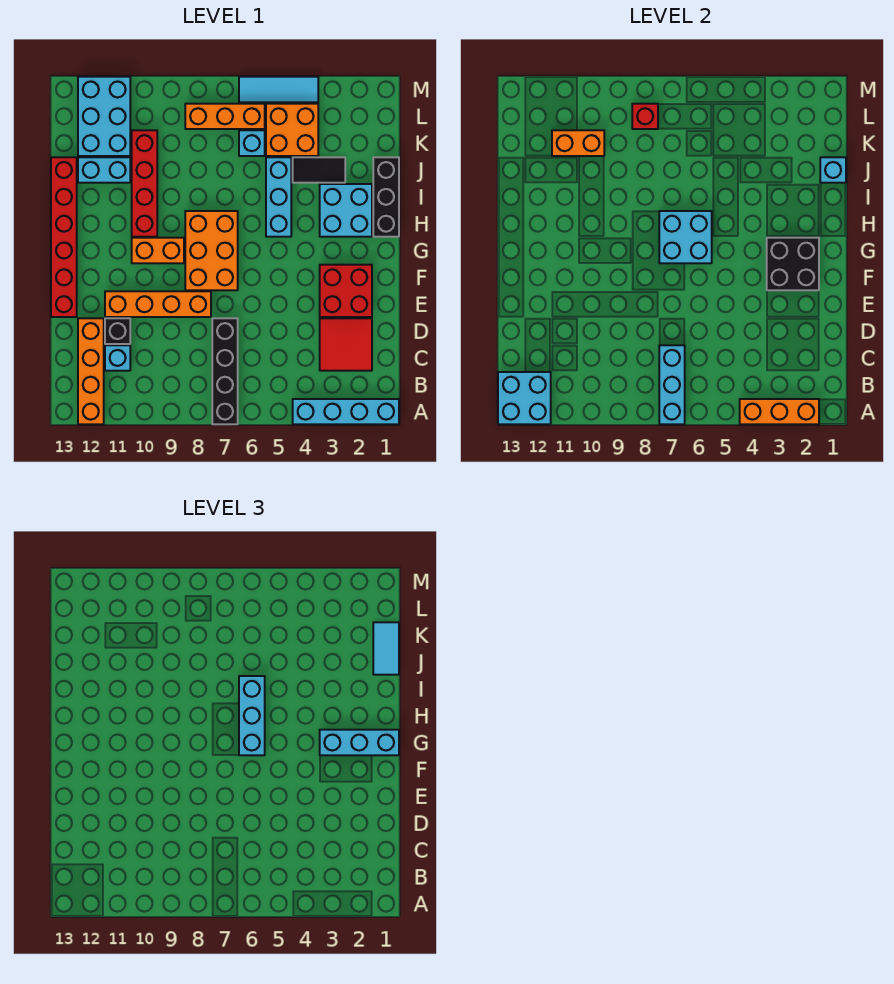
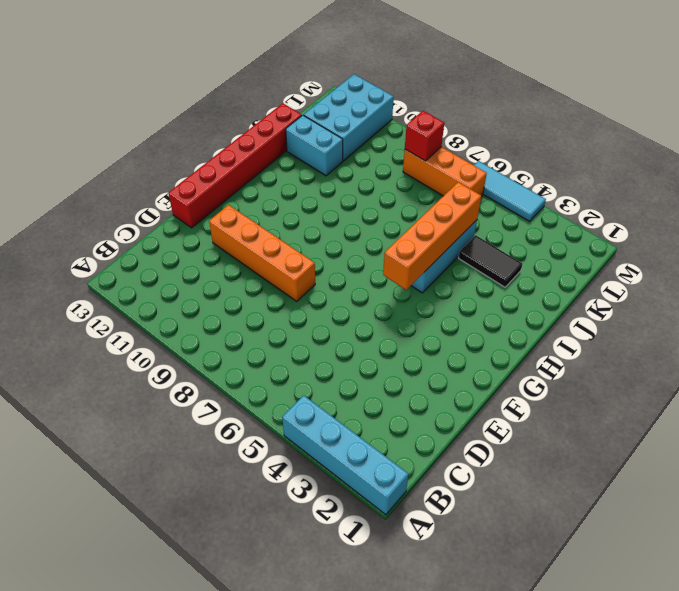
orange 1x4 brick [383,182,481,290] -> orange 1x4 brick moved to [78,318,104,424]
none -> black 1x4 brick [212,318,238,424]
none -> red 2x2 tile [320,318,372,371]
none -> cyan 1x1 brick [105,345,130,371]
none -> black 1x1 brick [105,318,130,344]

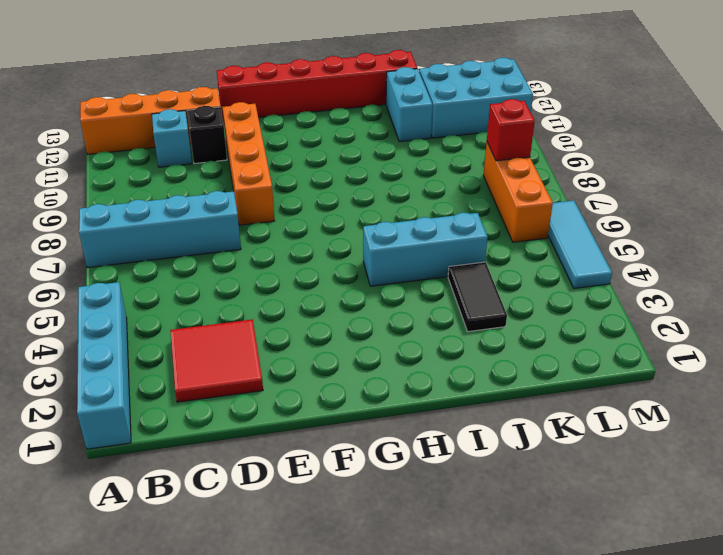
cyan 1x4 brick [79,191,241,268] -> black 1x4 brick [212,318,238,424]
none -> red 2x2 brick [320,265,372,317]
none -> orange 2x3 brick [185,211,238,290]
none -> orange 1x2 brick [132,238,184,263]
none -> black 1x3 brick [373,157,399,237]

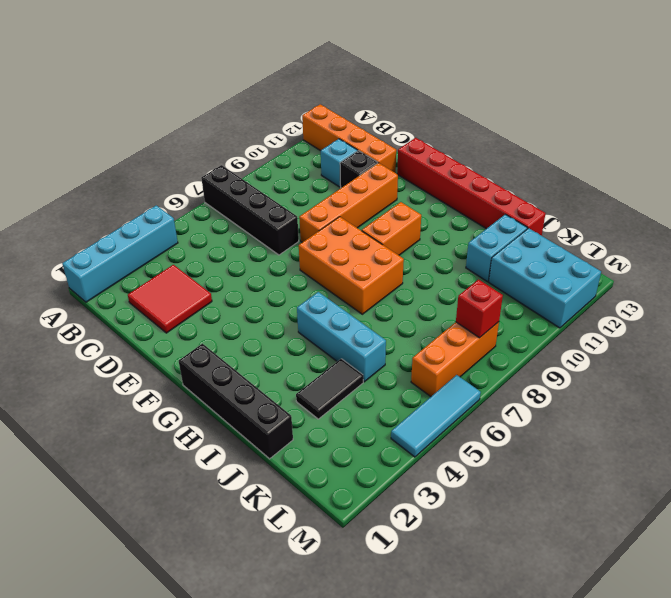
black 1x4 brick [179,344,293,459] -> black 1x3 brick [373,157,399,237]
none -> red 2x2 brick [320,265,372,317]
none -> cyan 2x2 brick [320,184,372,237]
none -> red 1x4 brick [132,130,157,237]
none -> orange 2x2 brick [266,104,318,156]

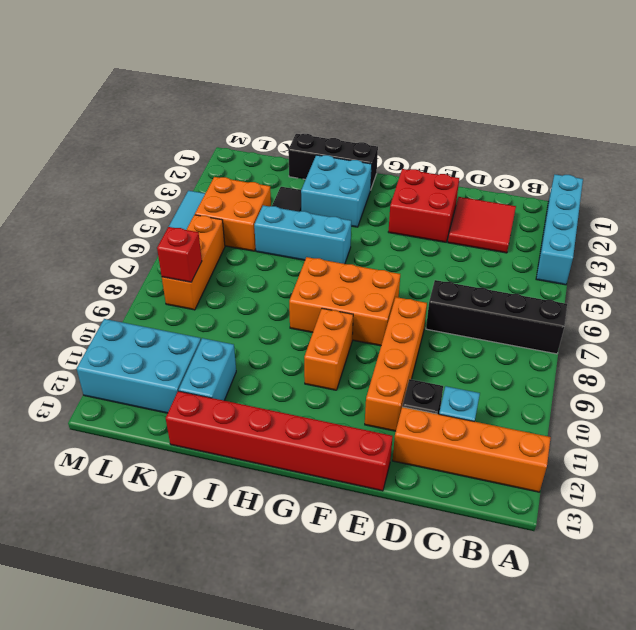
none -> red 1x4 brick [132,130,157,237]
none -> cyan 1x1 brick [239,130,265,156]
none -> orange 1x3 brick [740,399,819,424]
none -> cyan 1x3 brick [659,345,685,424]

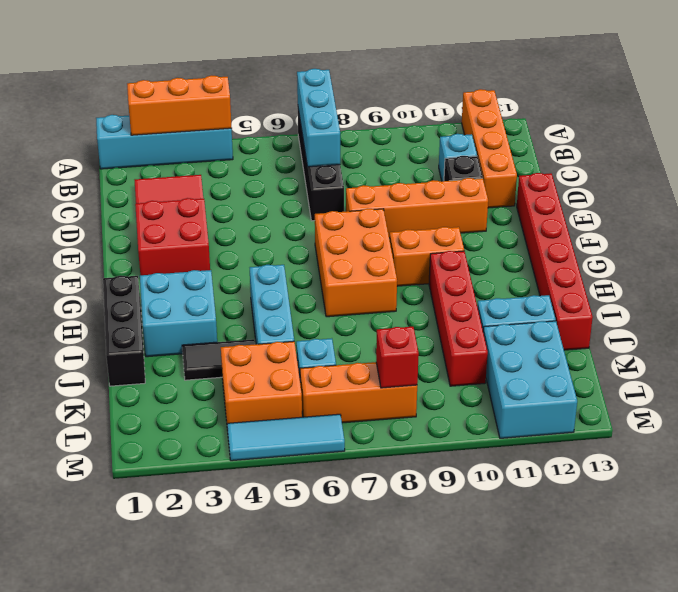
none -> cyan 2x2 brick [498,372,551,424]
none -> black 2x2 brick [767,238,819,290]
none -> cyan 2x2 brick [659,211,712,263]
none -> cyan 1x1 brick [820,157,846,183]

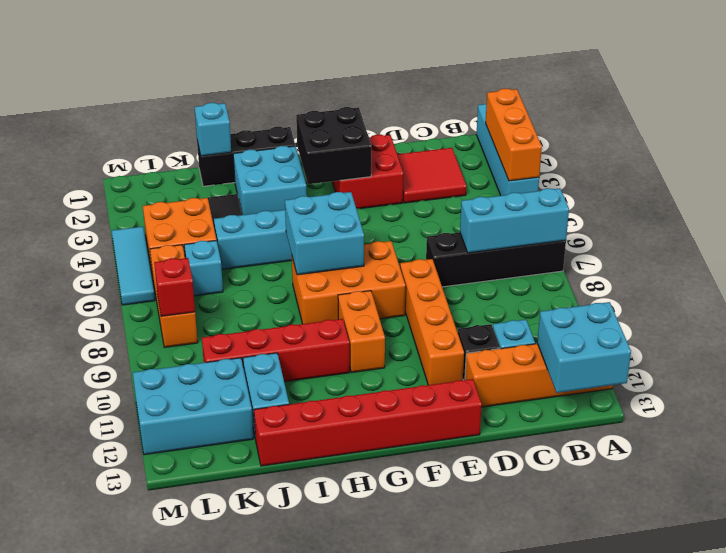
none -> orange 1x2 brick [552,130,604,156]
none -> cyan 1x3 brick [320,730,399,755]
none -> cyan 1x3 brick [239,676,265,755]
none -> cyan 1x2 tile [373,622,399,675]

